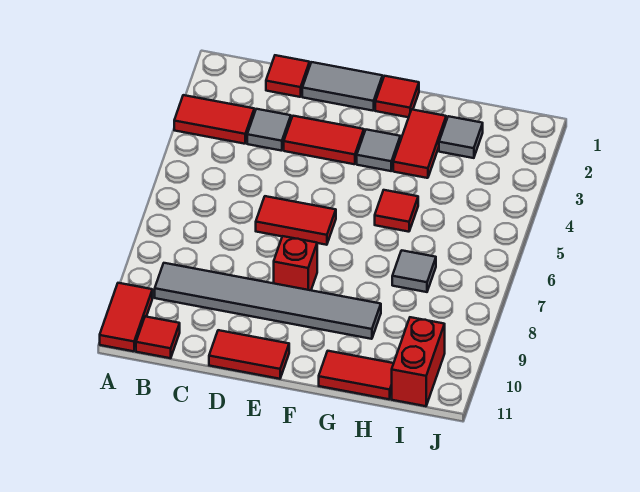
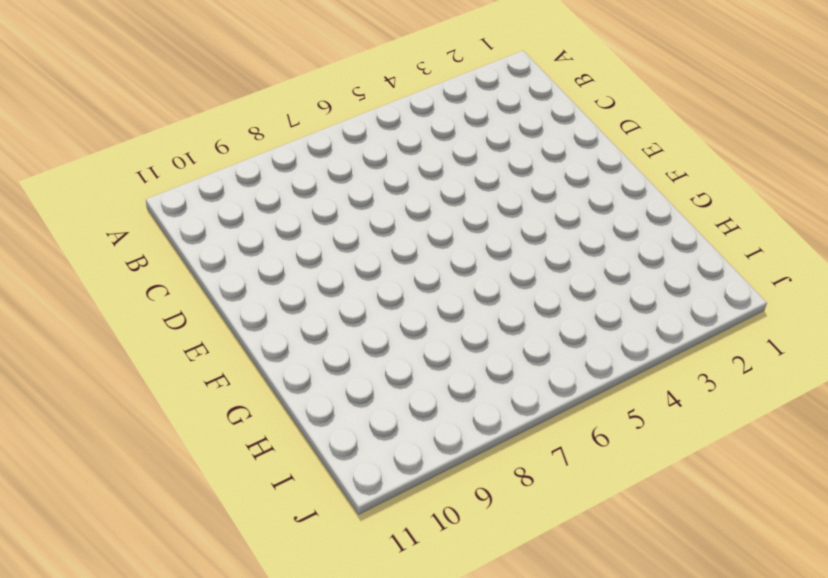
none -> red 1x2 tile [174,95,254,144]
none -> red 1x2 tile [100,283,152,351]
none -> grey 1x6 tile [155,263,381,339]

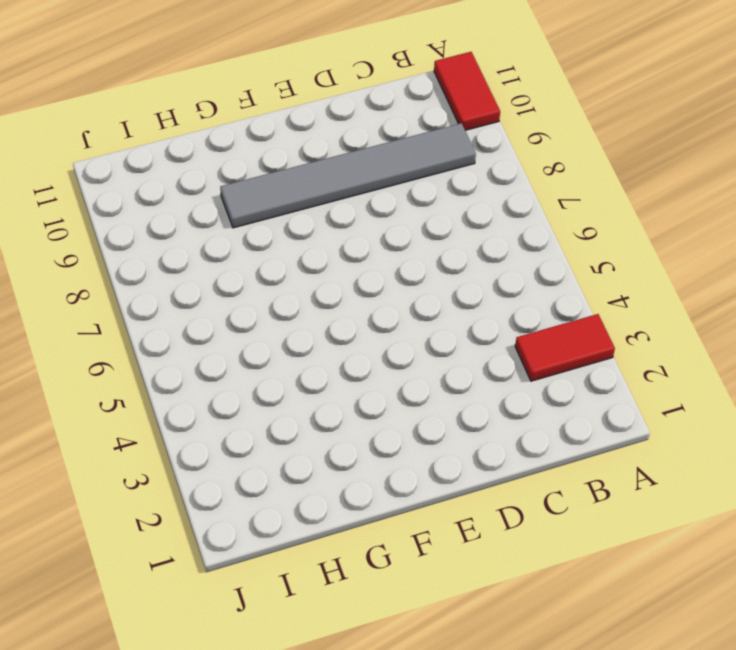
none -> red 1x1 tile [136,317,180,358]
none -> red 1x1 tile [266,55,310,97]
none -> grey 1x1 tile [247,109,291,151]

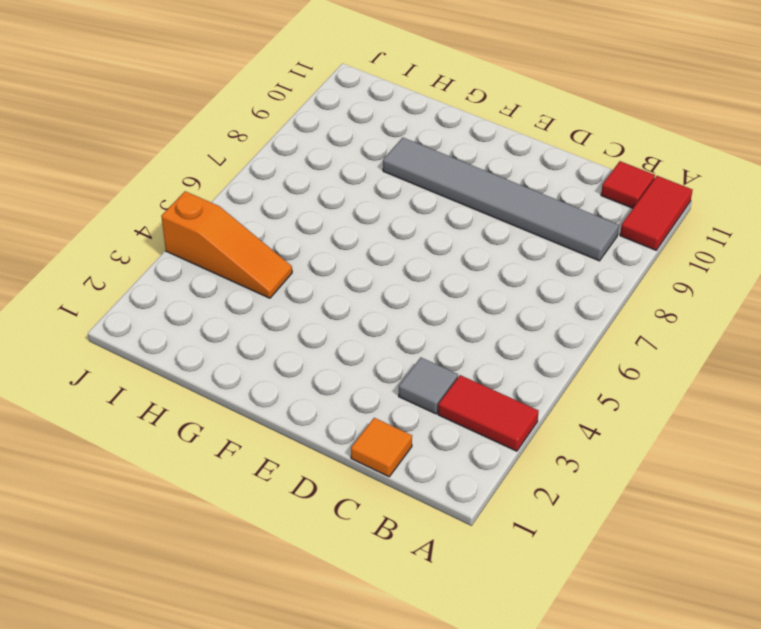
orange 1x1 tile [351,418,412,477] -> red 1x1 tile [266,55,310,97]
orange 1x3 slope [161,191,292,298] -> none
none -> grey 1x2 tile [302,62,383,111]
none -> red 1x2 tile [284,116,364,164]
none -> red 1x2 tile [256,196,336,245]

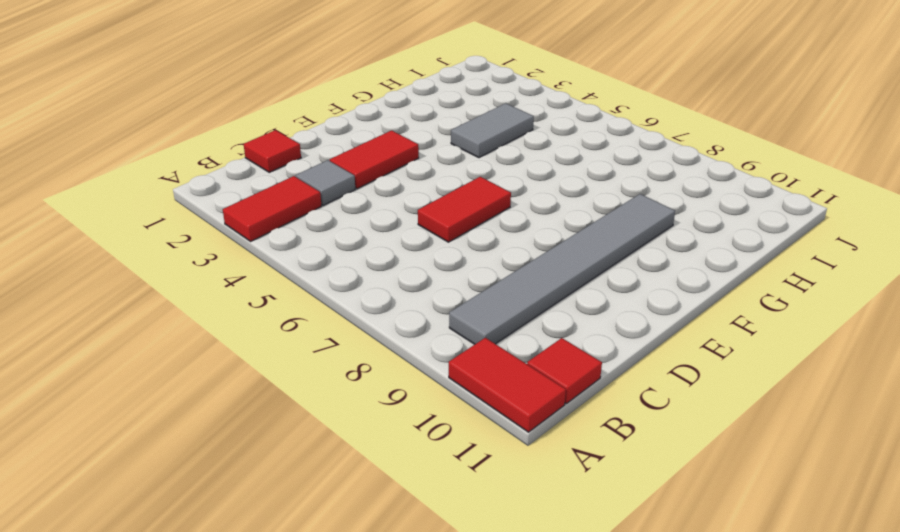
grey 1x2 tile [451,103,534,158] -> grey 1x2 tile moved to [302,62,383,111]
none -> red 1x2 tile [209,330,289,379]
none -> red 1x1 brick [274,236,317,290]
none -> red 1x1 tile [375,76,419,117]

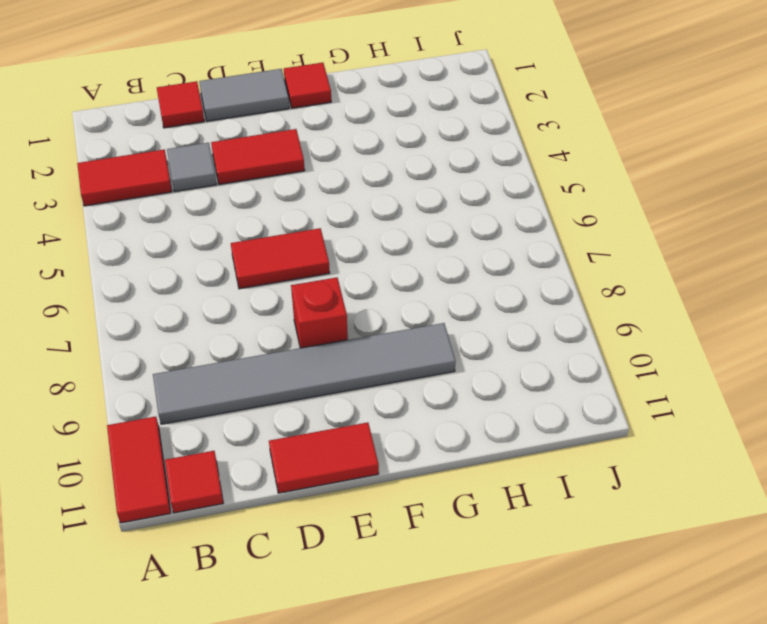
none -> grey 1x1 tile [357,130,400,171]
none -> red 1x2 tile [393,110,446,178]
none -> red 1x1 tile [375,190,418,232]

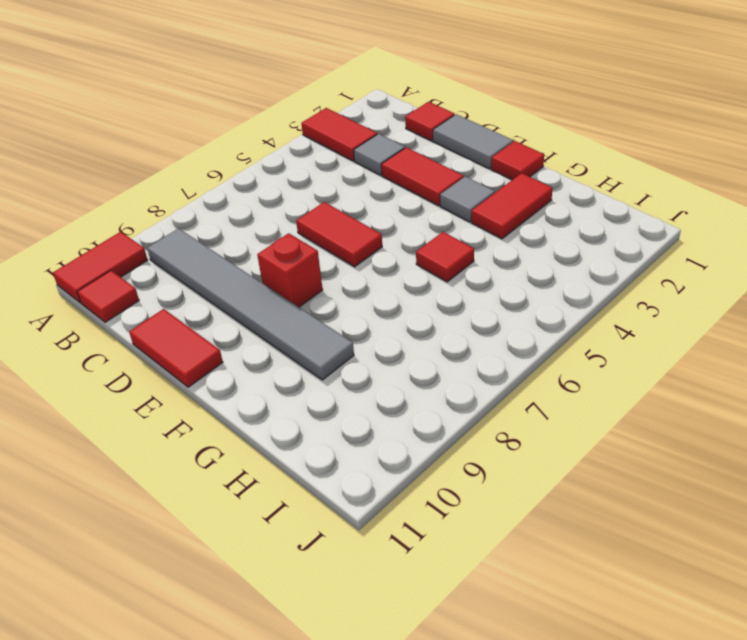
none -> red 1x2 tile [319,351,394,399]
none -> grey 1x1 tile [439,116,483,158]
none -> grey 1x1 tile [392,250,436,292]

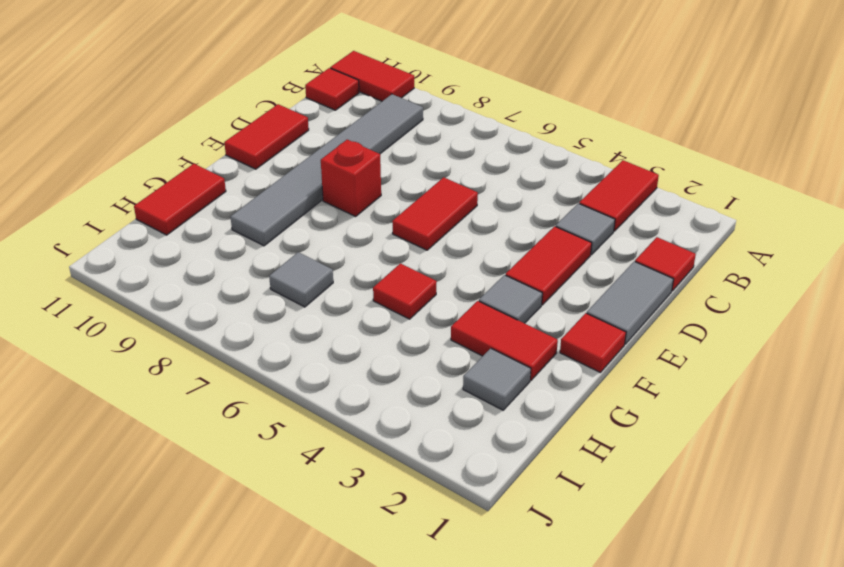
none -> red 1x2 brick [392,317,445,406]

